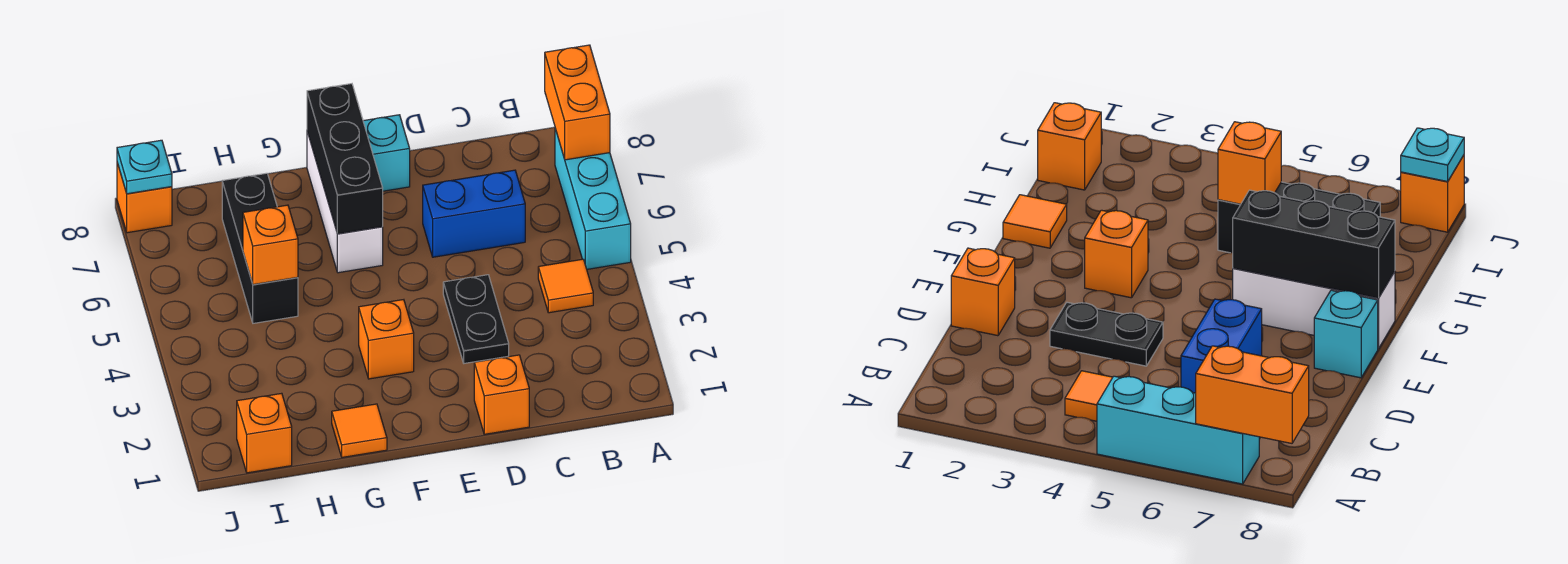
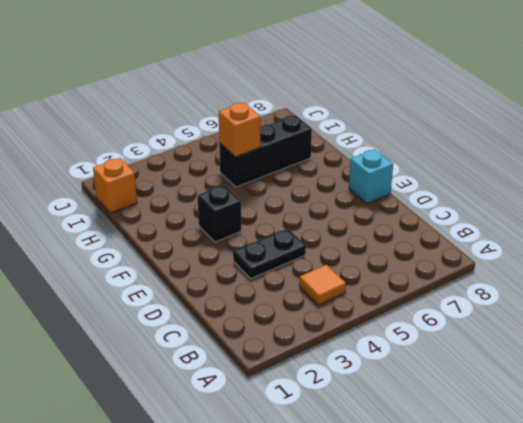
black 1x1 brick [198,185,241,242] -> orange 1x1 brick [359,300,414,379]
none -> cyan 1x3 brick [555,129,631,269]
none -> blue 1x2 brick [423,170,525,257]
none -> orange 1x1 brick [474,355,529,434]

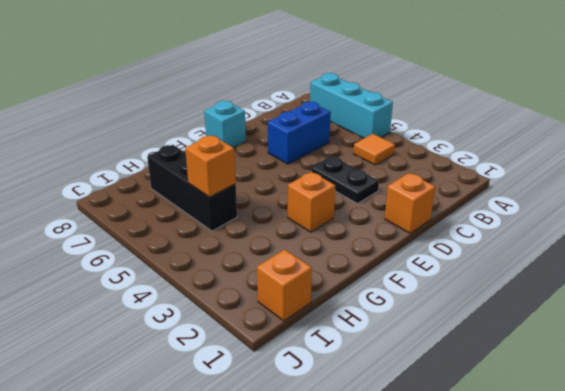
none -> white 1x3 brick [307,132,383,273]
none -> orange 1x1 tile [332,404,387,457]
none -> orange 1x1 brick [117,163,172,233]

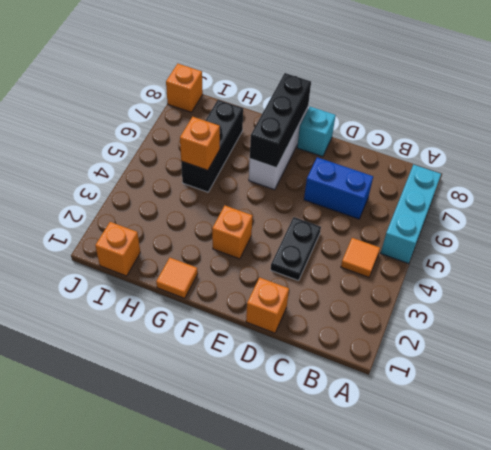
none -> orange 1x2 brick [545,45,610,160]
none -> cyan 1x1 plate [117,140,172,194]

